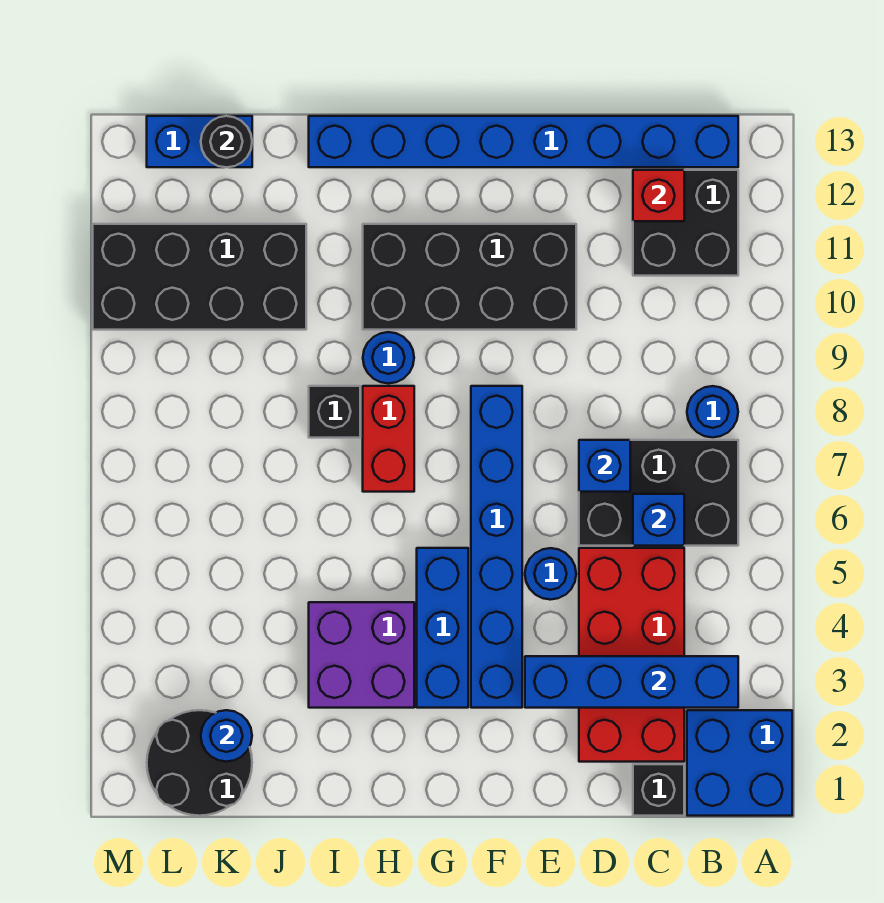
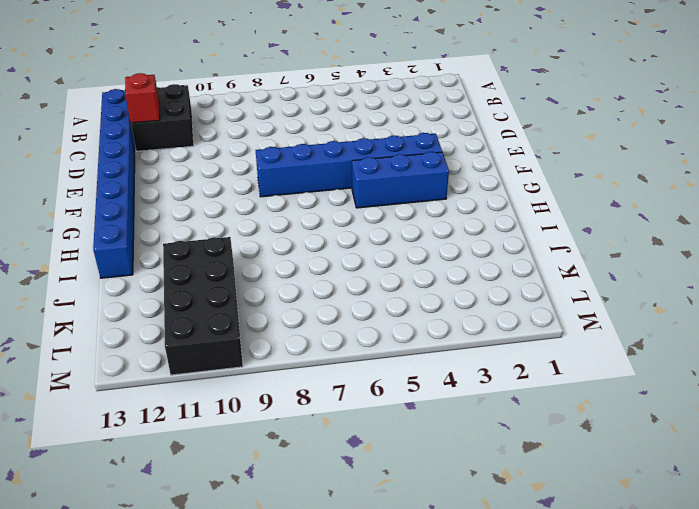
none -> blue 2x2 brick [687,710,792,816]
none -> black 2x3 brick [579,440,738,546]
none -> blue 1x1 round brick [687,386,738,438]

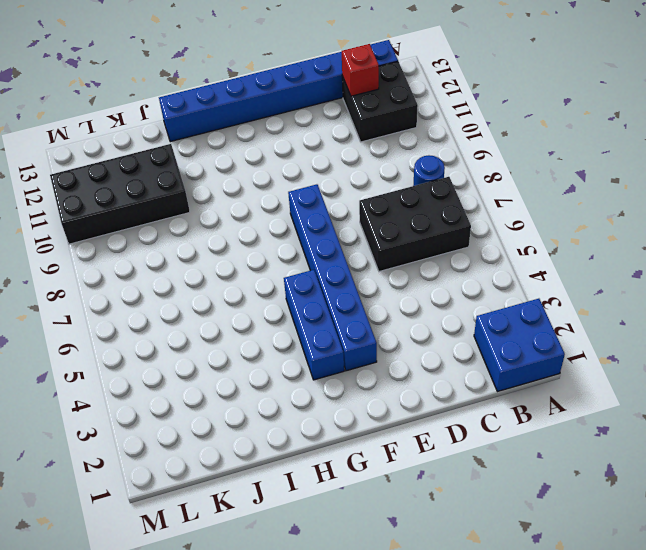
none -> black 1x1 brick [633,764,684,816]
none -> red 2x4 brick [579,548,684,762]
none -> blue 1x1 round brick [525,548,576,600]

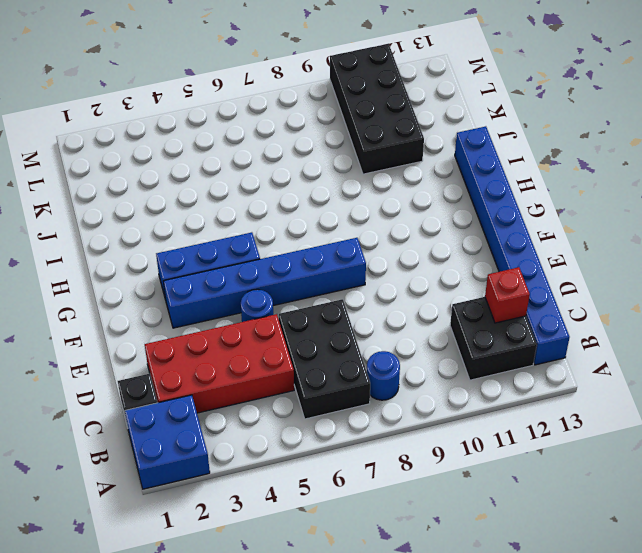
none -> black 2x4 brick [363,224,576,330]
none -> purple 2x2 brick [309,602,414,708]
none -> red 1x2 brick [363,386,414,492]

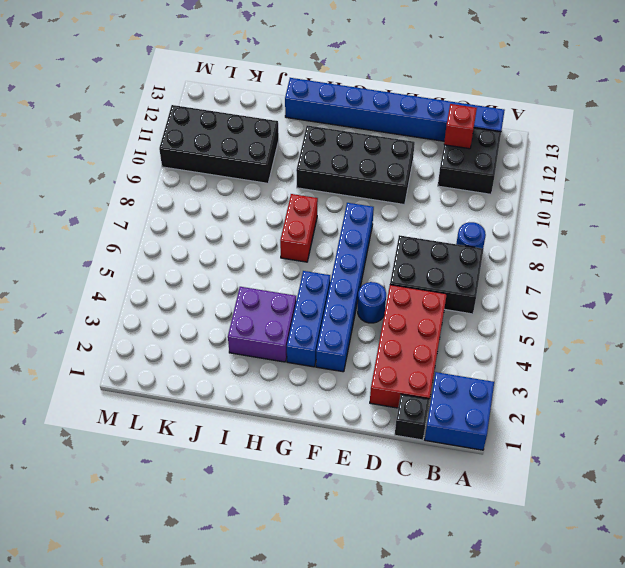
none -> blue 1x1 round brick [363,332,414,383]
none -> black 1x1 brick [309,386,360,438]
none -> black 2x2 round brick [147,710,252,816]

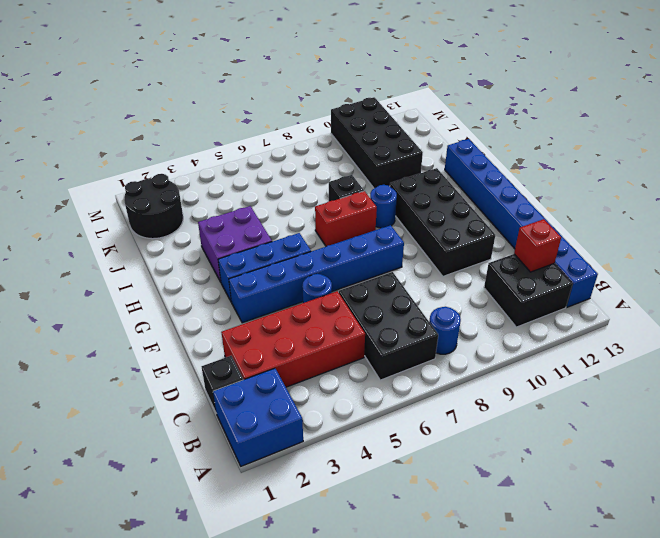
none -> blue 1x2 brick [147,116,252,167]
none -> blue 1x4 brick [525,656,738,708]
none -> blue 1x1 brick [633,494,684,546]

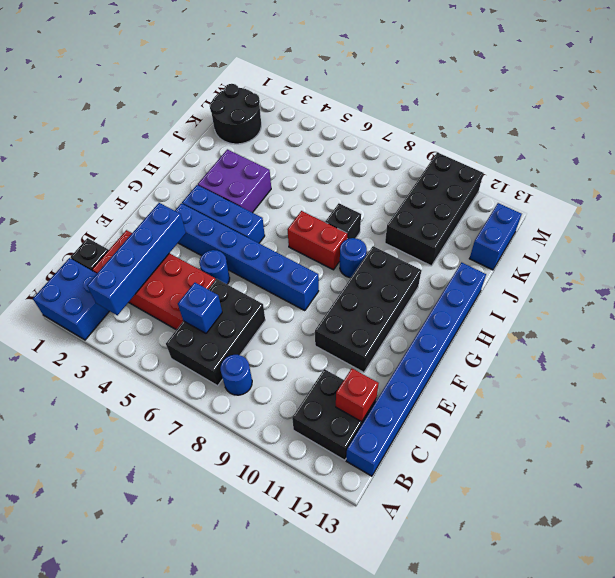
none -> blue 1x1 brick [579,440,630,492]
none -> blue 1x1 round brick [201,710,252,762]
none -> black 1x1 round brick [201,116,252,167]

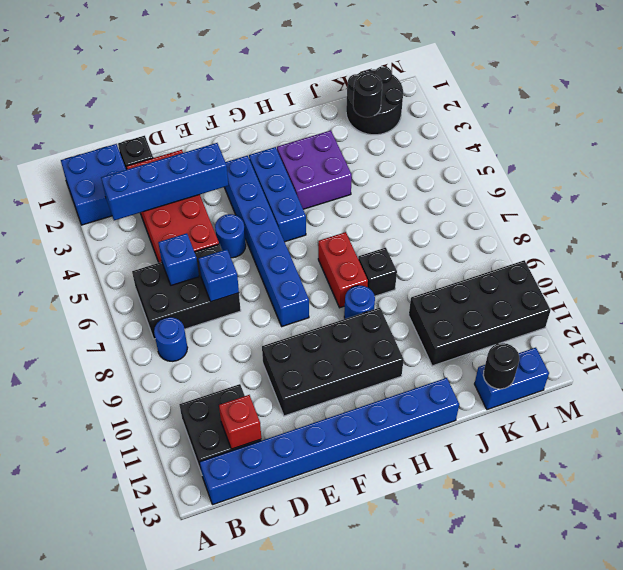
black 1x1 round brick [353,73,382,117] -> blue 1x1 round brick [201,710,252,762]

